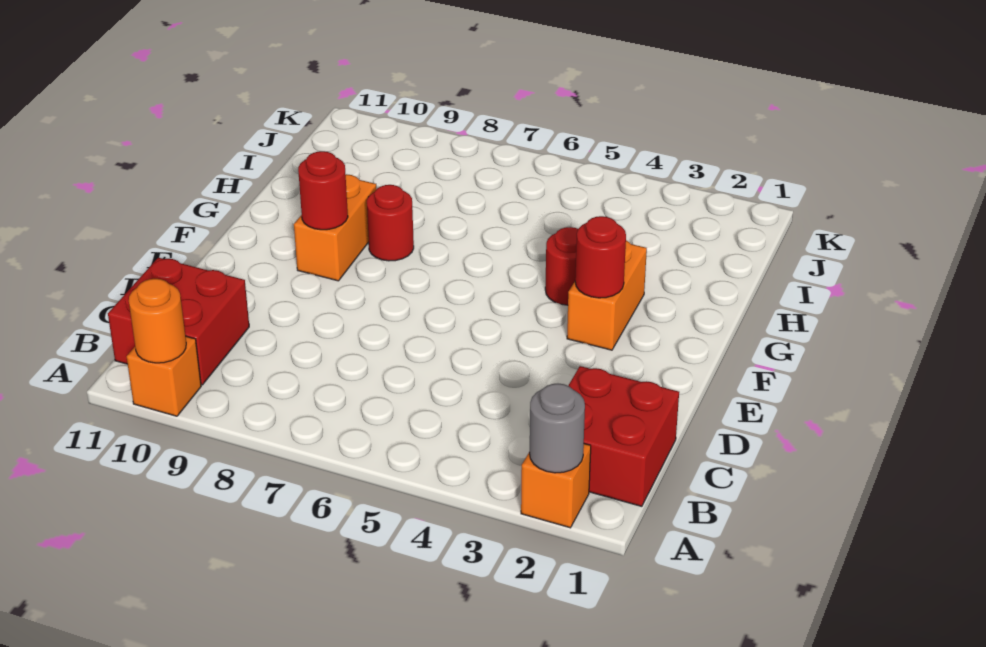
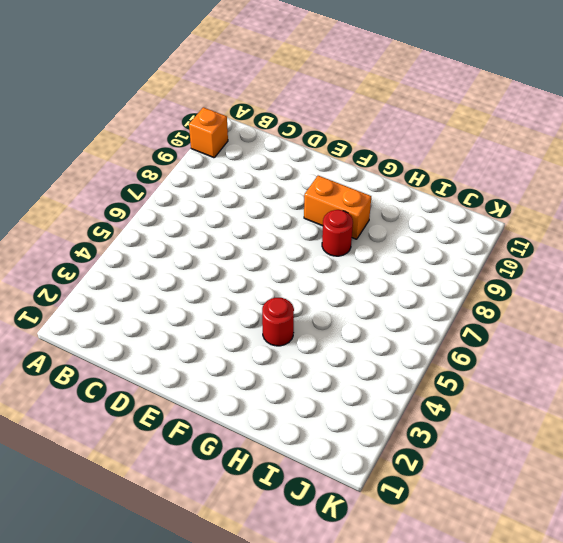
none -> orange 1x1 brick [521,444,591,528]
none -> red 2x2 brick [568,366,679,506]
none -> red 2x2 brick [108,258,249,385]

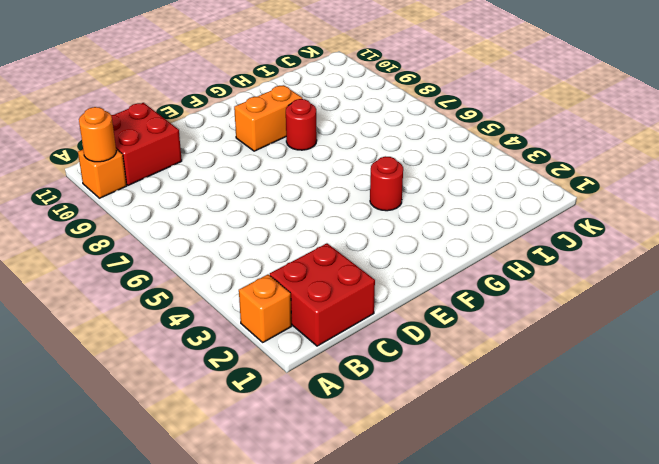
none -> orange 1x2 brick [567,240,647,350]
none -> grey 1x1 round brick [530,384,585,473]
none -> red 1x1 round brick [575,216,626,298]

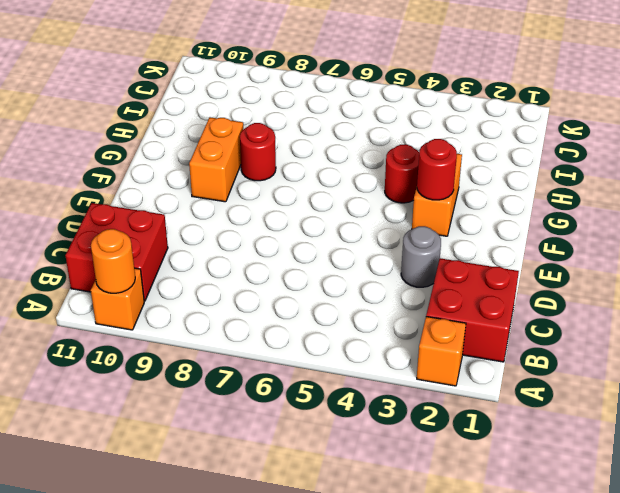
grey 1x1 round brick [401,226,441,287] -> grey 1x1 round brick moved to [530,384,585,473]
none -> red 1x1 round brick [298,151,348,230]

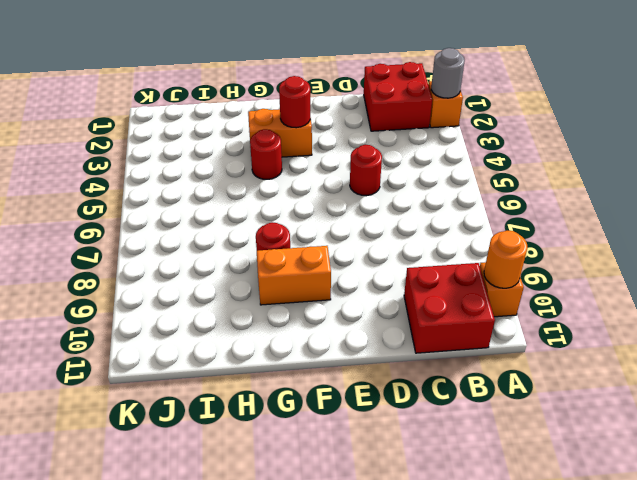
red 1x1 round brick [350,145,382,196] -> red 1x1 round brick moved to [298,151,348,230]

